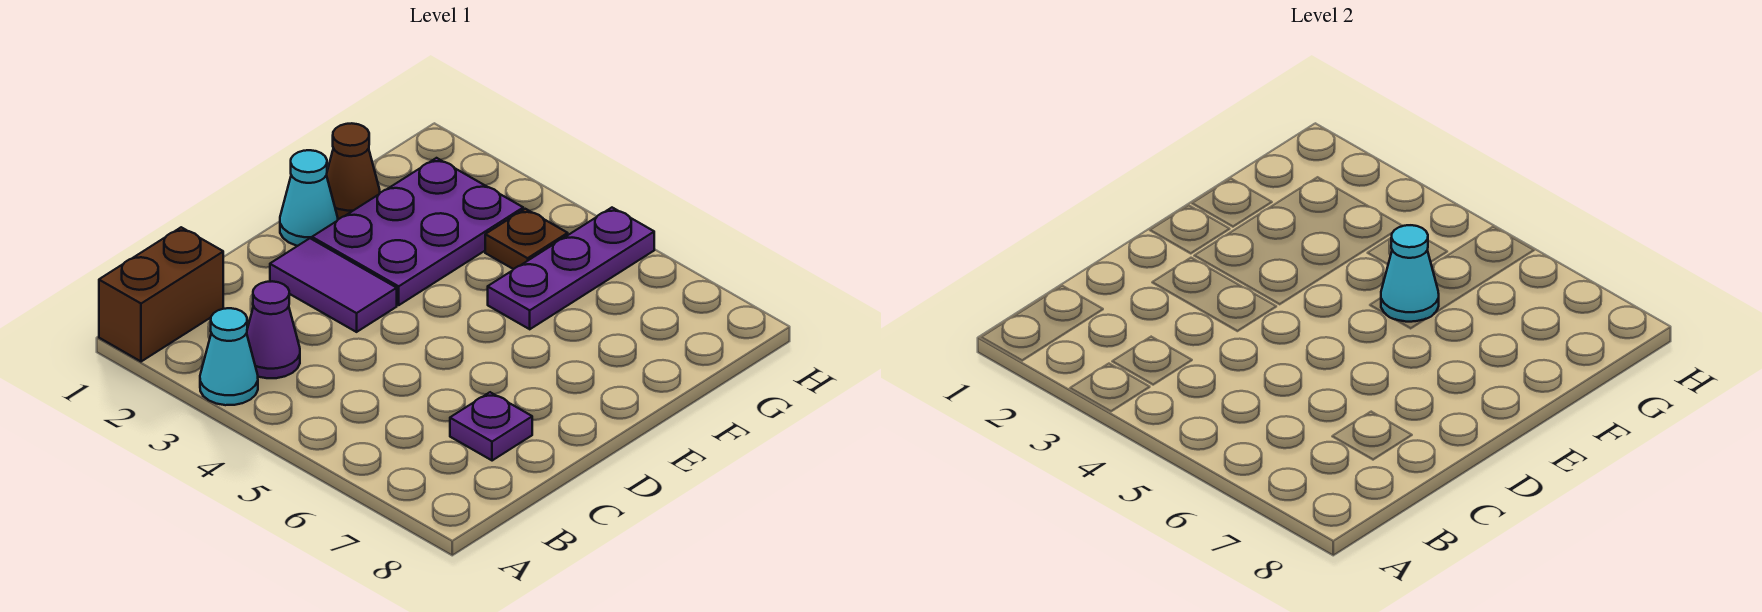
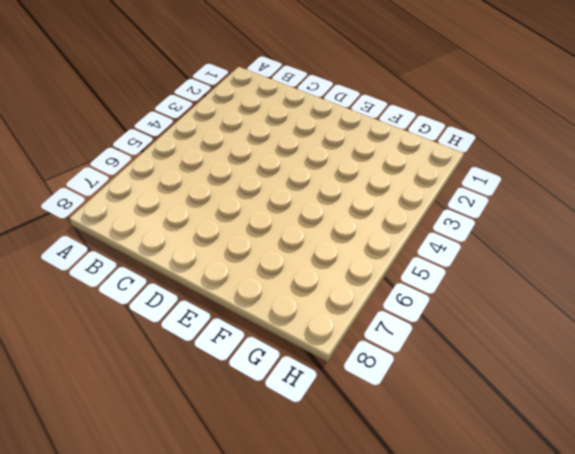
none -> brown 1x2 brick [99,227,223,362]
none -> cyan 1x1 cone [200,308,258,405]

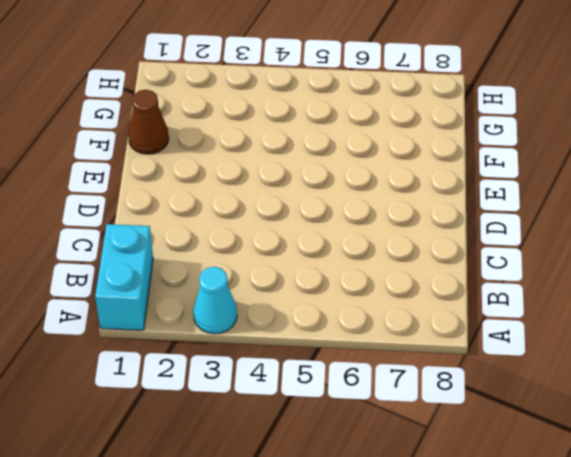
cyan 1x2 brick [95,224,153,330] -> brown 1x2 brick [99,227,223,362]
none -> purple 1x1 cone [247,281,300,378]
none -> purple 1x1 plate [450,392,532,461]

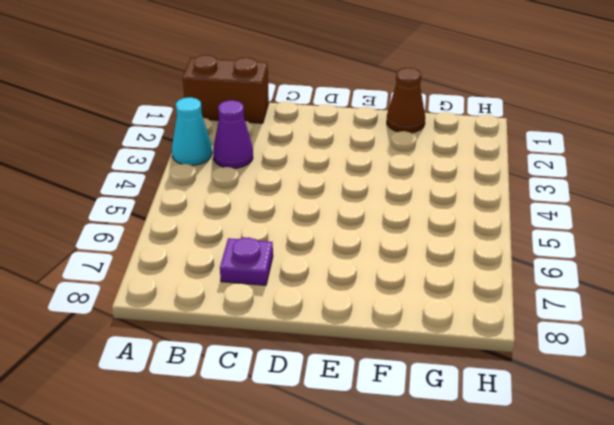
none -> purple 1x2 tile [270,238,397,332]
none -> cyan 1x1 cone [280,150,338,246]

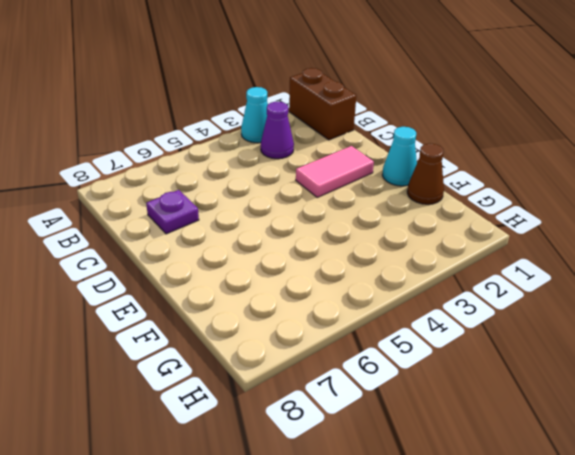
pink 1x2 tile [296,146,374,197] -> purple 1x2 tile [270,238,397,332]
none -> purple 2x3 plate [312,158,523,305]
none -> purple 1x3 plate [488,208,654,329]

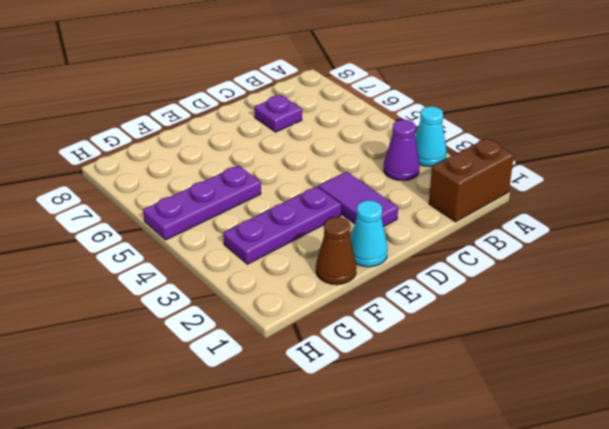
purple 1x3 plate [223,186,341,264] -> purple 2x3 plate [312,158,523,305]
none -> brown 1x1 plate [485,209,568,269]
none -> cyan 1x1 cone [1381,225,1439,322]

